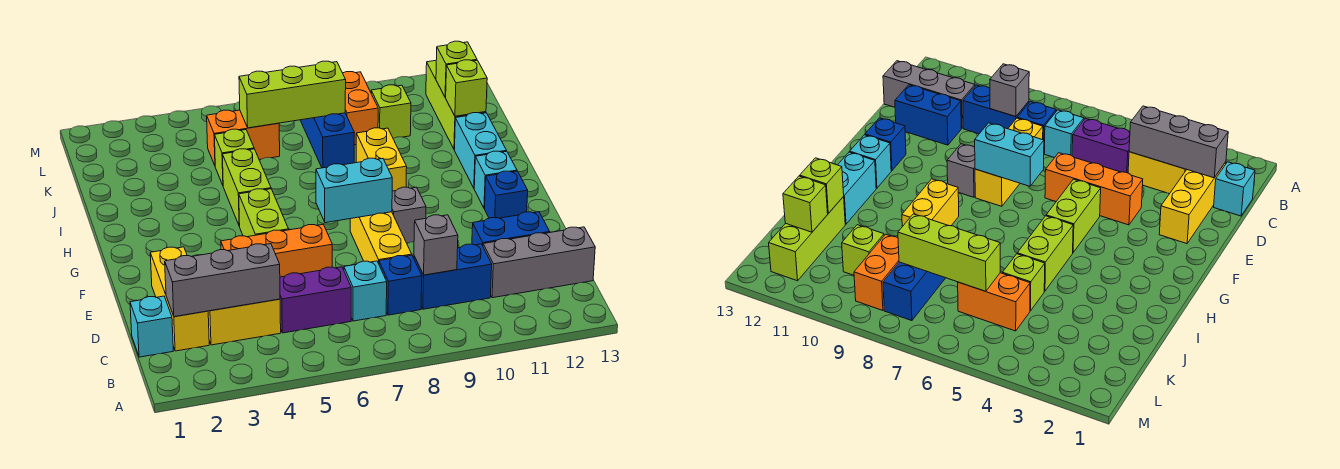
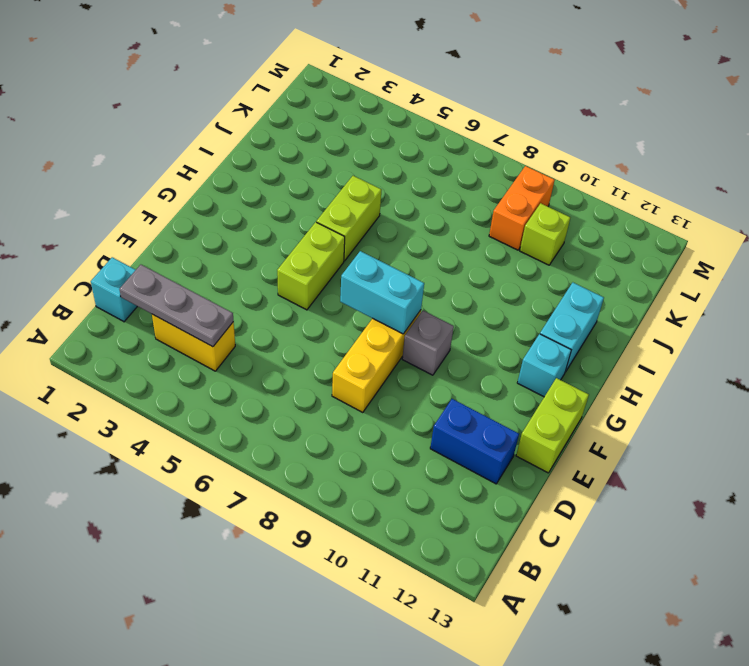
grey 1x3 plate [119,265,233,347] -> grey 1x3 brick [165,244,280,317]
lime 1x2 brick [516,378,589,473] -> none
none -> yellow 1x3 brick [150,247,209,351]
none -> purple 1x2 brick [280,267,351,333]
none -> cyan 1x1 brick [344,261,387,321]
none -> blue 1x1 brick [379,255,422,315]

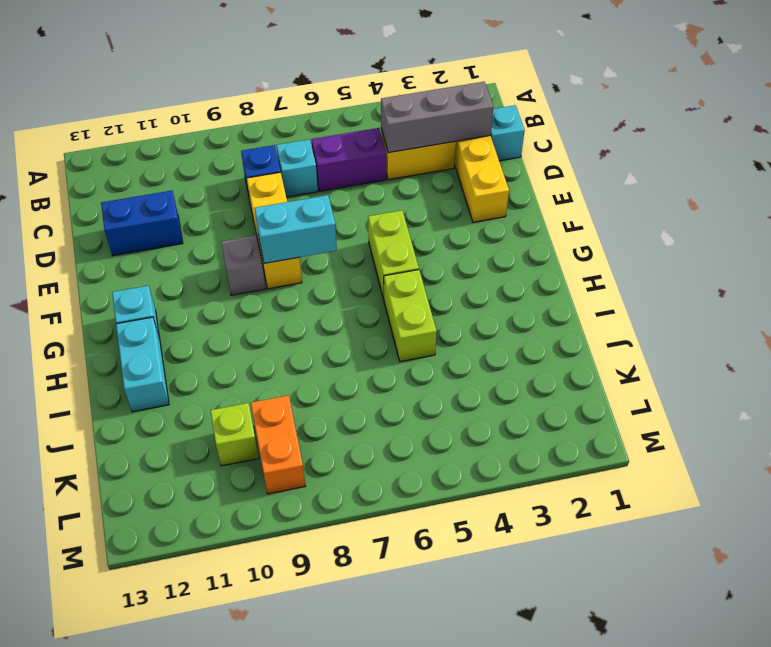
none -> blue 1x2 brick [414,244,492,309]
none -> grey 1x3 brick [483,227,595,298]
none -> orange 1x3 brick [221,225,332,277]
none -> blue 1x1 brick [485,171,528,218]

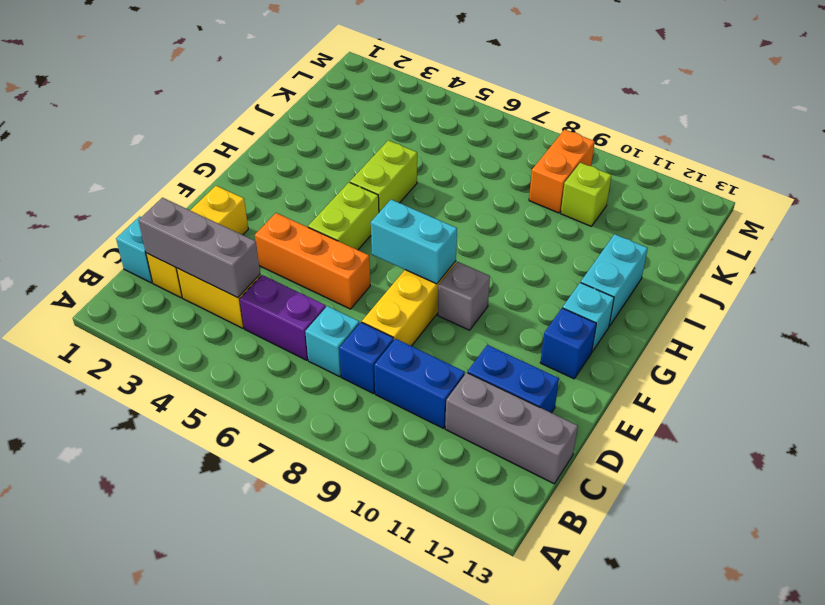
none -> yellow 1x2 brick [356,128,407,191]
none -> lime 1x1 brick [215,129,254,185]
none -> blue 1x3 brick [300,113,354,168]
none -> lime 1x3 brick [426,60,486,150]

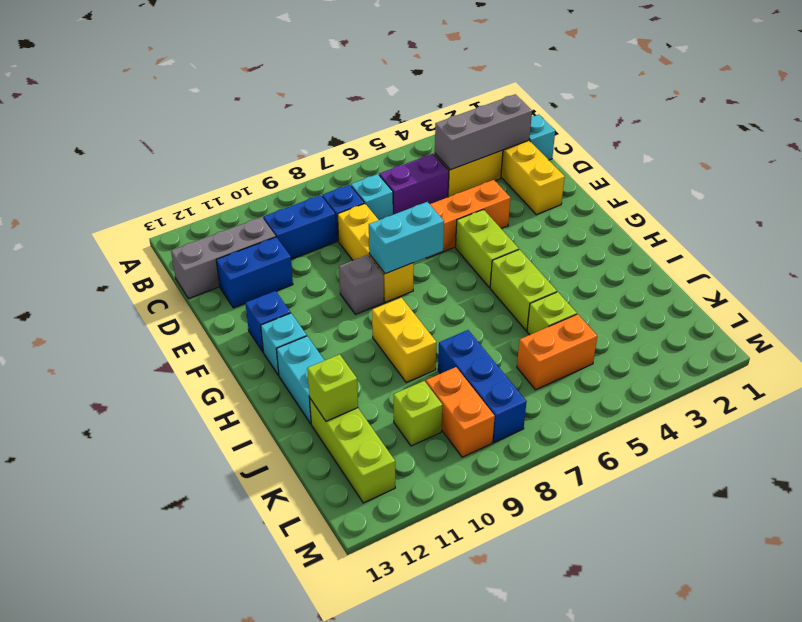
none -> grey 1x1 brick [414,215,458,275]
none -> lime 1x3 brick [239,61,346,128]
none -> lime 1x1 brick [436,41,477,97]

